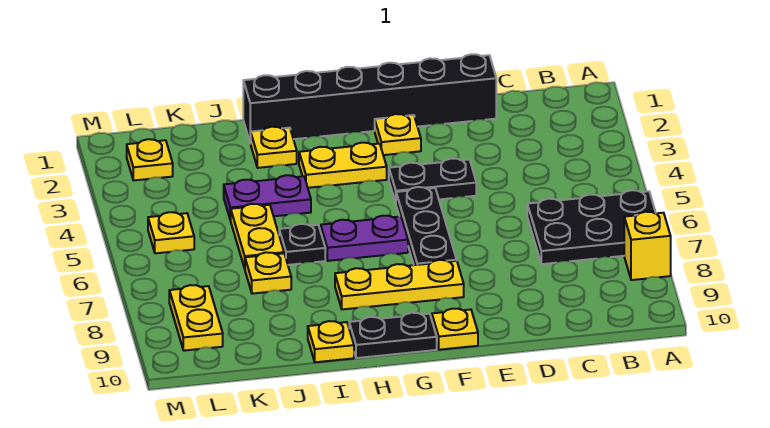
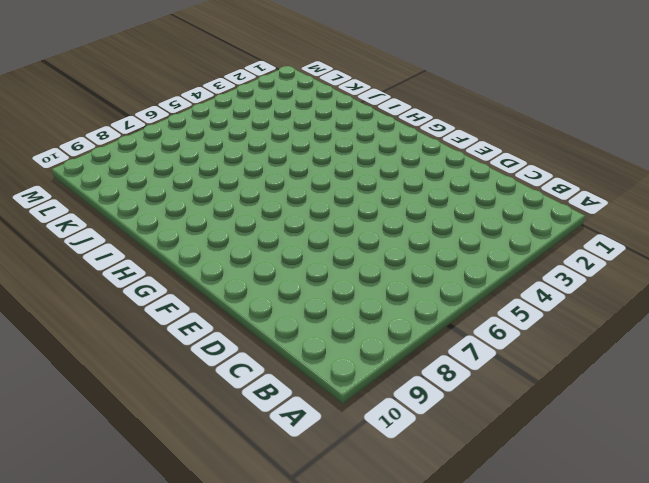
none -> black 2x3 plate [527,190,656,264]
none -> yellow 1x1 brick [624,212,671,280]
none -> black 1x6 brick [243,54,496,143]

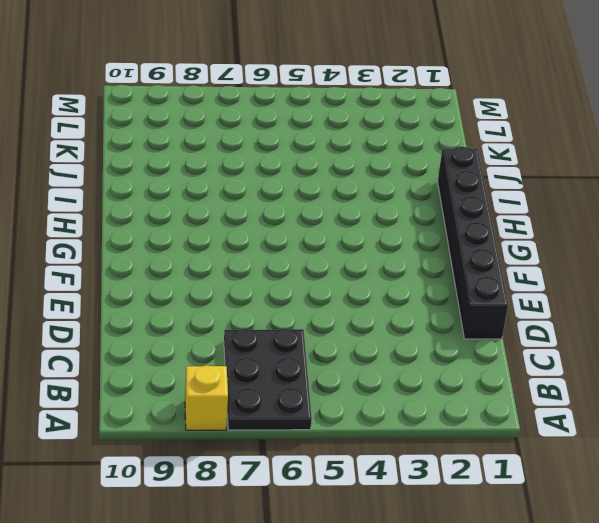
none -> black 1x2 plate [389,159,476,203]
none -> yellow 1x1 plate [375,114,421,155]
none -> black 1x3 plate [396,187,457,265]

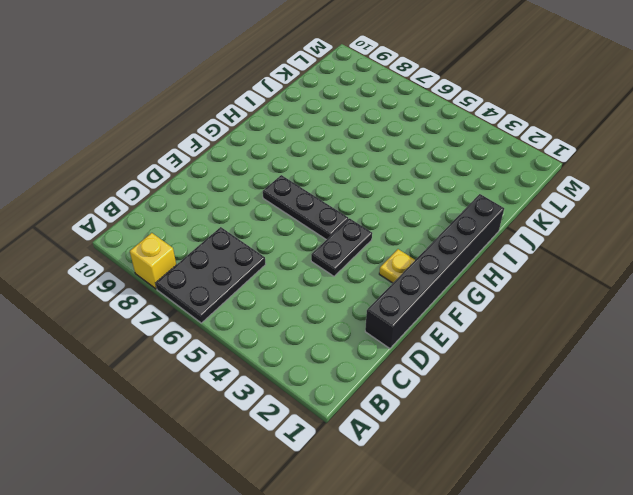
none -> yellow 1x3 plate [335,260,464,309]
none -> yellow 1x1 plate [432,309,478,350]
none -> yellow 1x2 plate [299,143,387,188]

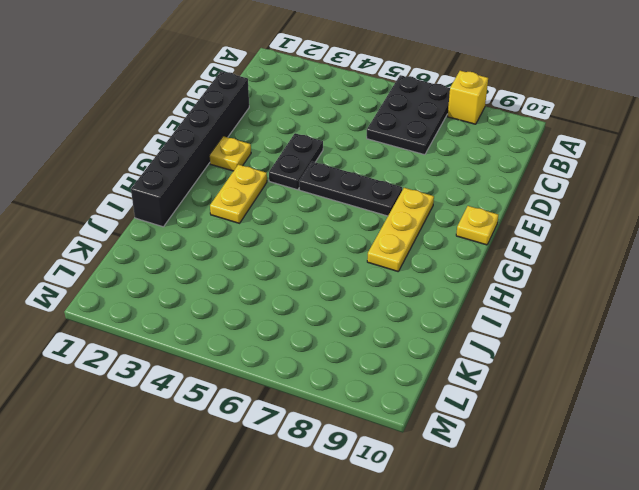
none -> purple 1x2 plate [321,216,408,261]
none -> black 1x2 plate [349,313,437,358]
none -> yellow 1x1 plate [250,127,297,168]

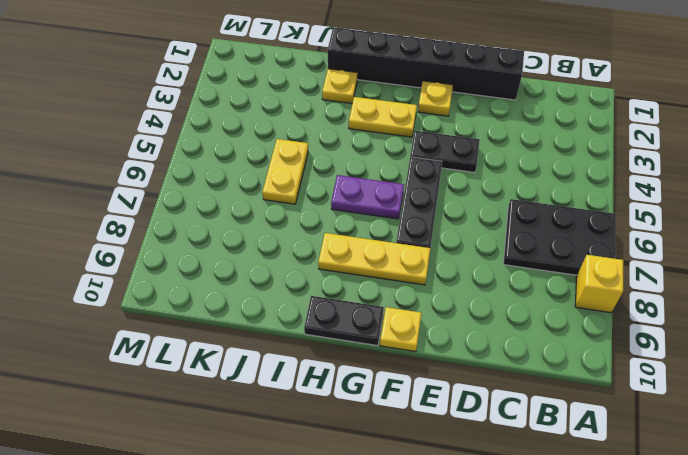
none -> purple 1x2 plate [224,175,311,220]
none -> black 1x1 plate [279,224,325,265]
none -> yellow 1x1 plate [308,321,354,362]

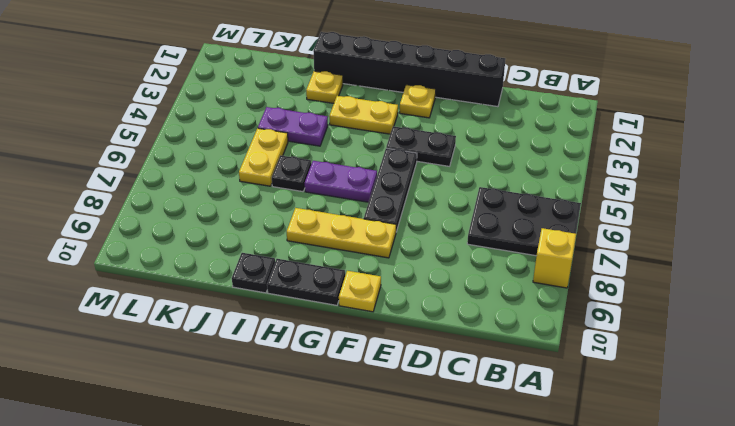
black 1x1 plate [232,253,275,293] -> yellow 1x1 plate [308,321,354,362]
none -> yellow 1x1 plate [245,252,291,294]
none -> yellow 1x1 plate [127,139,173,180]
none -> yellow 1x1 plate [148,212,194,253]

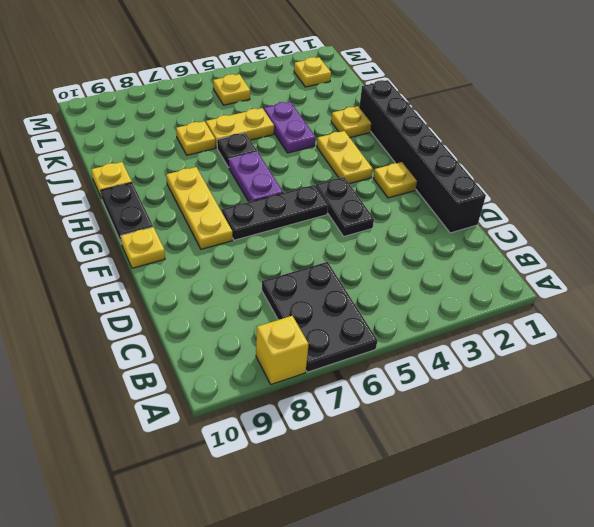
none -> yellow 1x2 plate [169,285,223,351]

